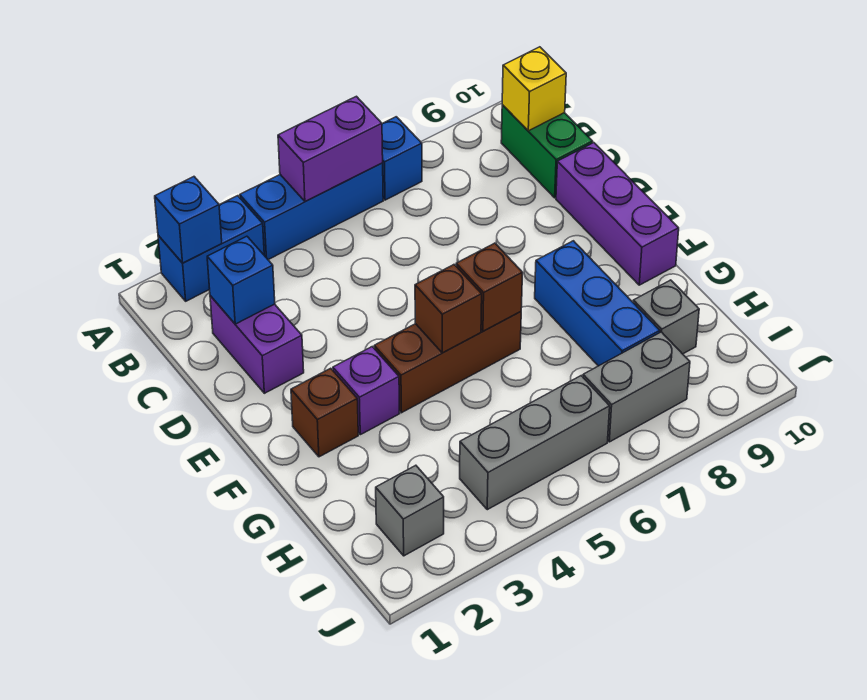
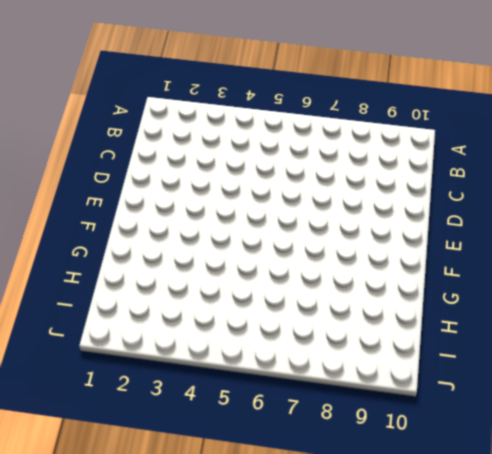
none -> blue 1x2 brick [158,196,264,301]
none -> blue 1x3 brick [240,163,383,260]
none -> blue 1x1 brick [382,117,422,200]

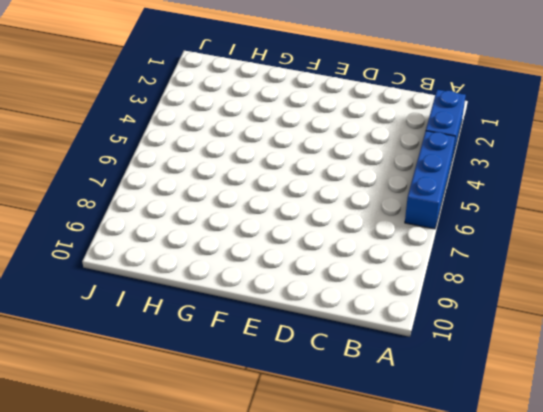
none -> blue 1x1 brick [382,117,422,200]
none -> green 1x2 brick [501,105,593,198]
none -> purple 1x2 brick [210,296,304,393]

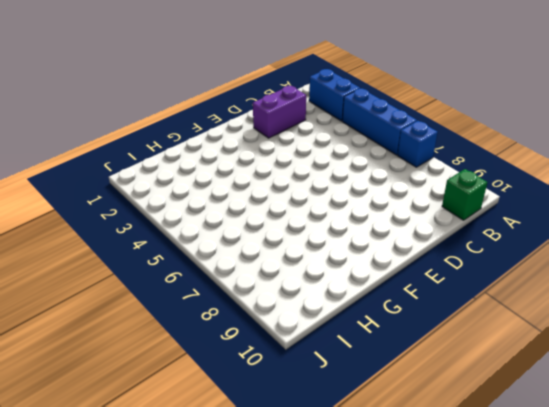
green 1x1 brick [442,169,487,220] -> green 1x2 brick [501,105,593,198]
none -> purple 1x3 brick [556,143,679,285]
none -> brown 1x1 brick [291,368,358,457]
none -> purple 1x1 brick [333,347,400,435]

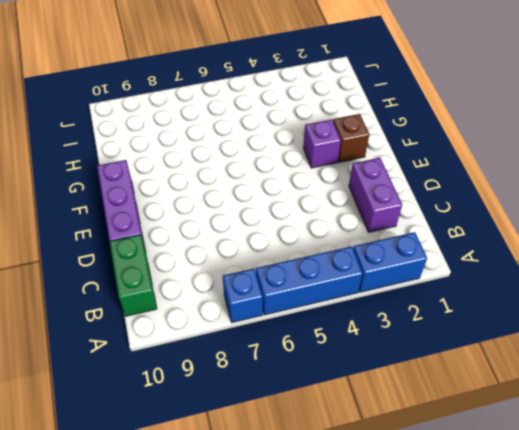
none -> brown 1x3 brick [374,312,521,413]
none -> blue 1x3 brick [535,241,660,366]
none -> grey 1x1 brick [633,280,699,354]

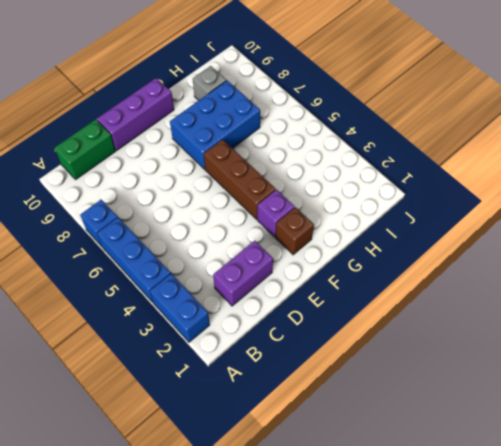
blue 2x3 brick [170,81,260,169] -> blue 1x3 brick [535,241,660,366]
none -> grey 1x1 brick [376,465,444,556]
none -> grey 1x3 brick [460,376,610,510]
none -> grey 1x2 brick [583,332,690,442]

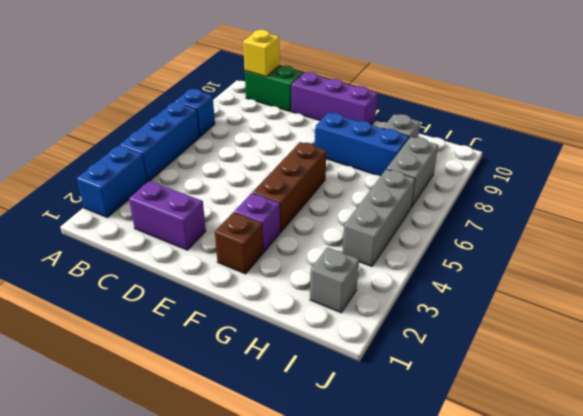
none -> blue 1x1 brick [155,177,222,263]
none -> purple 1x2 brick [278,96,383,202]
none -> blue 1x1 brick [207,236,275,324]

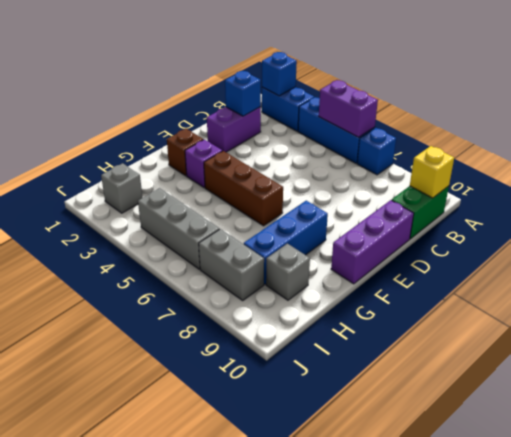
none -> brown 1x1 brick [415,265,482,353]
none -> brown 1x1 brick [456,243,523,331]

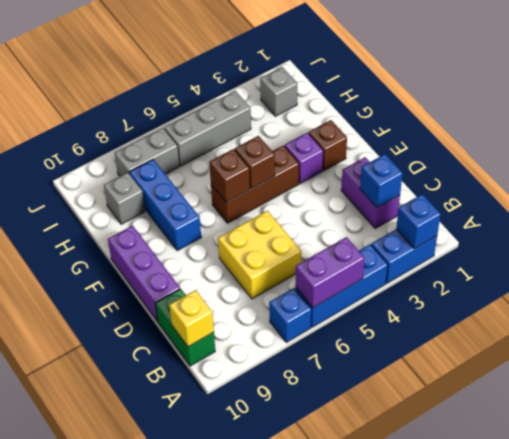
yellow 2x2 brick [218,211,301,299] -> none

